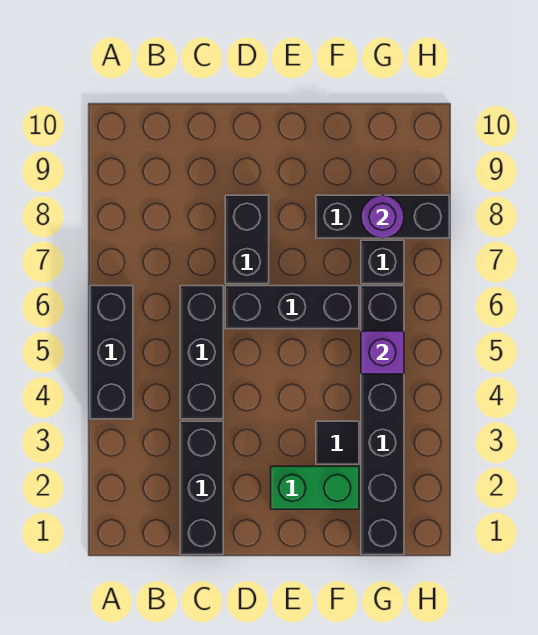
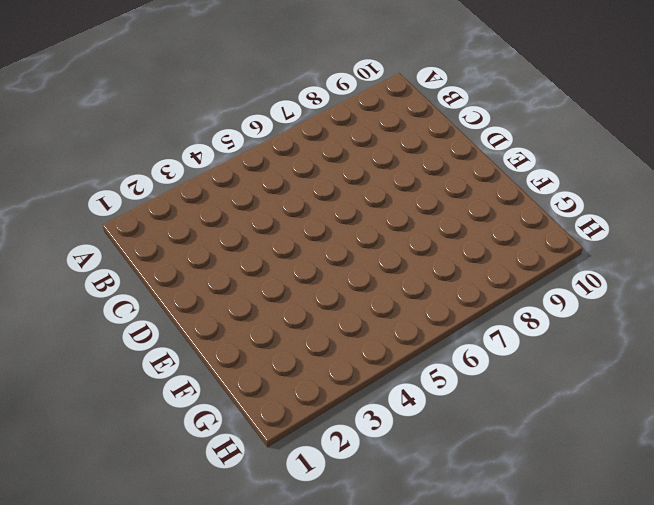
none -> black 1x3 brick [90,286,133,419]
none -> black 1x3 brick [180,421,223,555]
none -> black 1x3 brick [180,286,223,419]

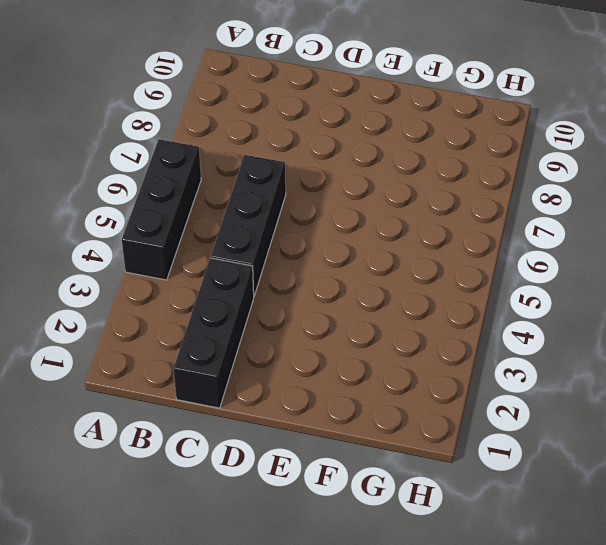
none -> black 1x3 brick [225,286,359,329]
none -> black 1x2 brick [225,195,269,284]
none -> green 1x2 brick [271,466,359,509]

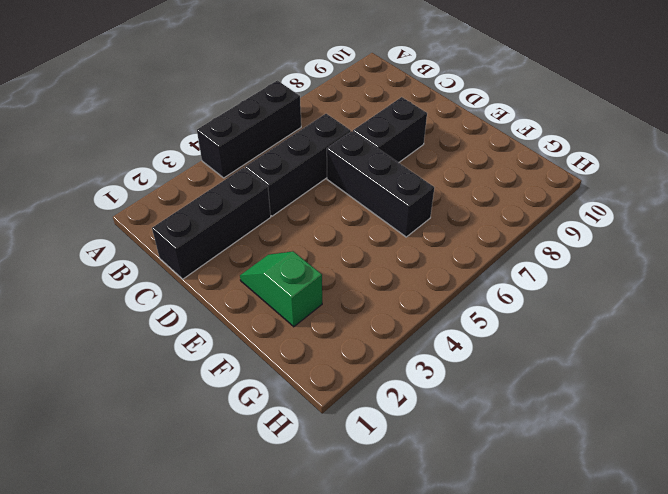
green 1x2 slope [240,251,322,327] -> green 1x2 brick [271,466,359,509]
none -> black 1x1 tile [316,421,359,464]
none -> black 1x3 brick [316,195,449,238]
none -> black 1x6 brick [361,286,404,555]

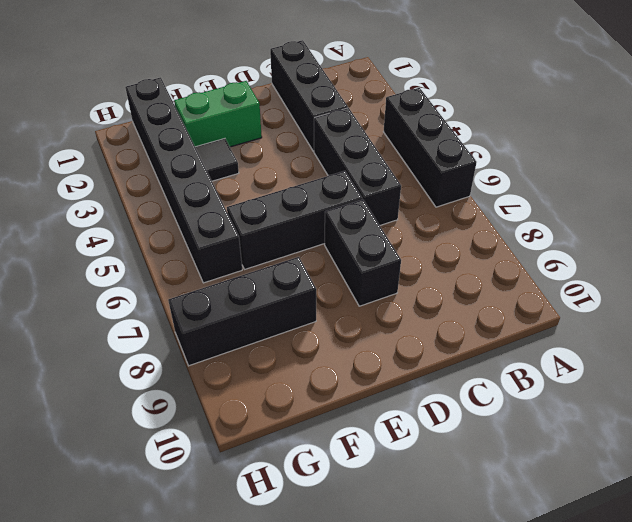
none -> black 1x1 brick [361,240,404,284]
none -> purple 1x1 brick [361,331,404,374]
none -> purple 1x1 round brick [361,195,404,238]

